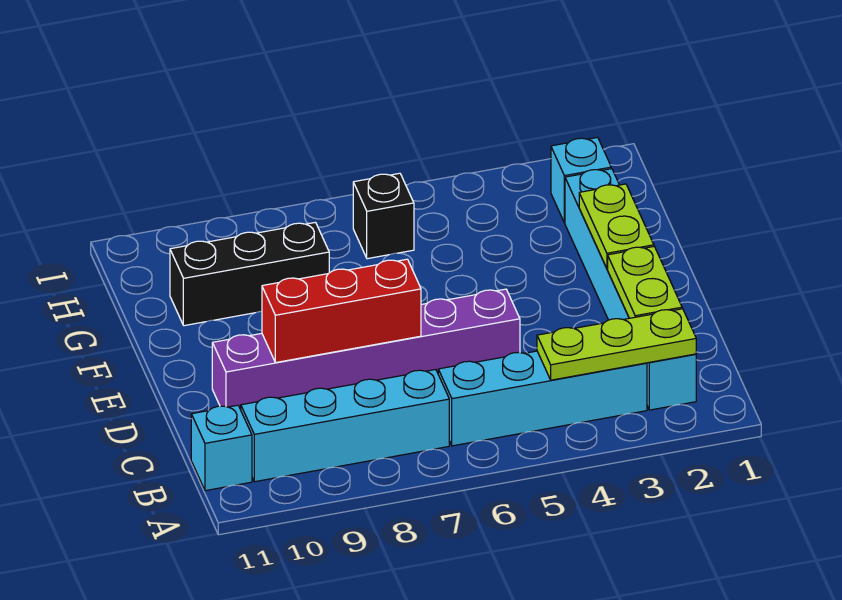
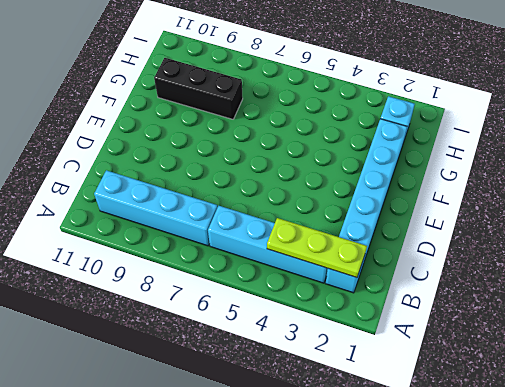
none -> cyan 1x1 brick [191,405,252,491]
none -> purple 1x6 brick [212,289,520,409]
none -> black 1x1 brick [353,173,414,259]

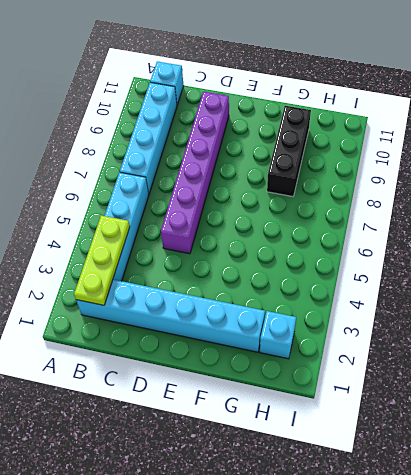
none -> black 1x1 brick [353,173,414,259]
none -> lime 1x2 plate [608,247,682,318]
none -> red 1x3 brick [262,259,421,363]

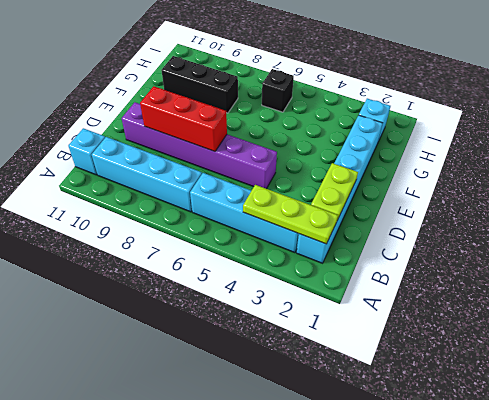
none -> lime 1x2 plate [579,184,654,269]

